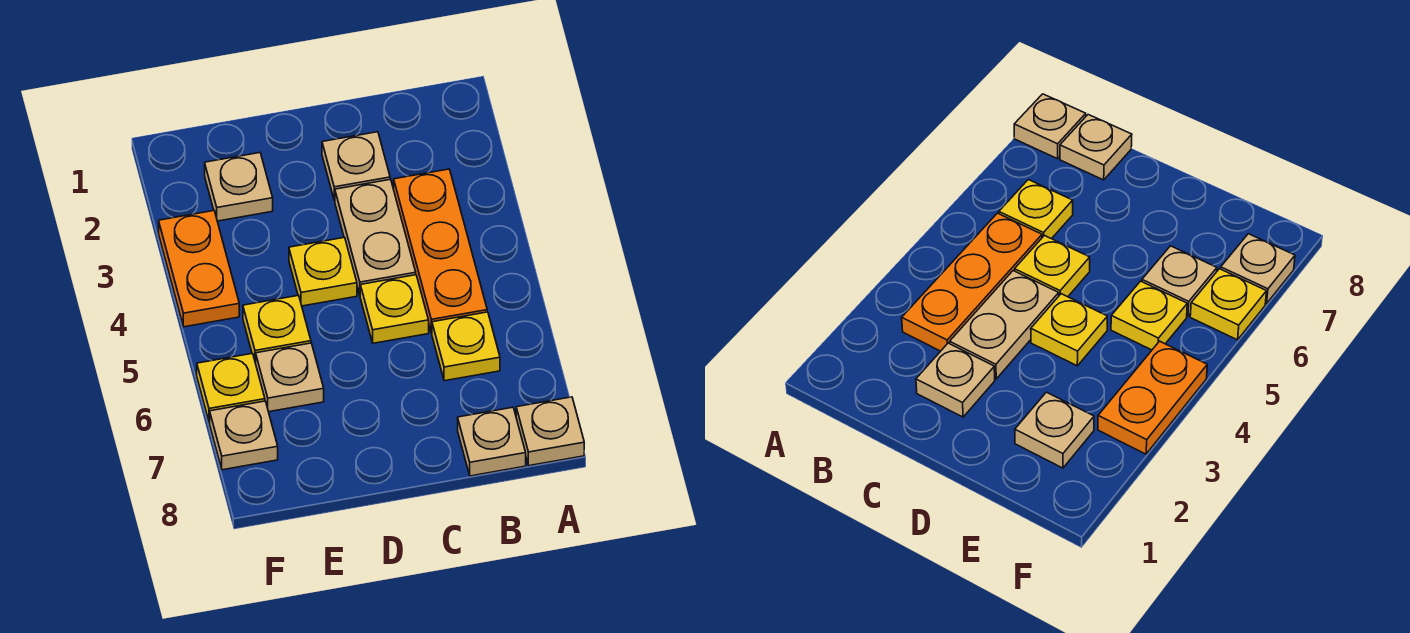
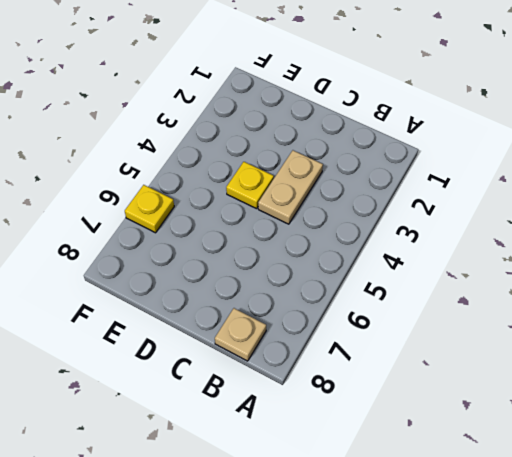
none -> tan 1x1 plate [516,397,584,466]
none -> orange 1x3 plate [394,169,487,333]
none -> yellow 1x1 plate [432,312,500,381]

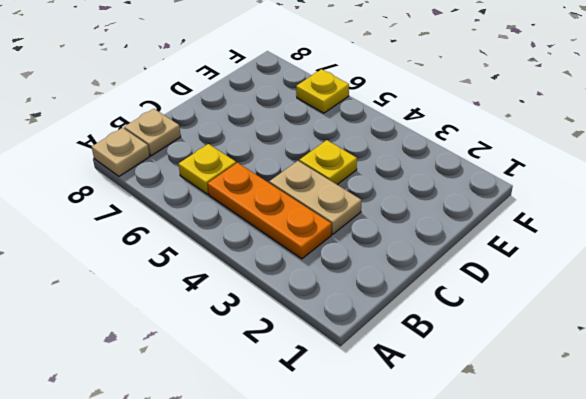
none -> tan 1x1 plate [322,132,390,200]
none -> yellow 1x1 plate [360,275,429,343]
none -> tan 1x1 plate [205,153,273,221]

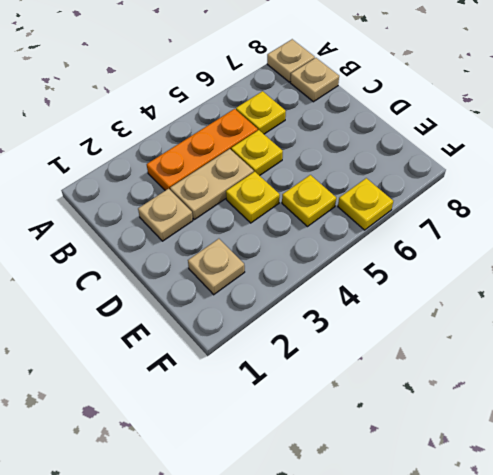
none -> tan 1x1 plate [256,343,324,412]
none -> orange 1x2 plate [159,211,239,327]
none -> tan 1x1 plate [210,401,278,470]

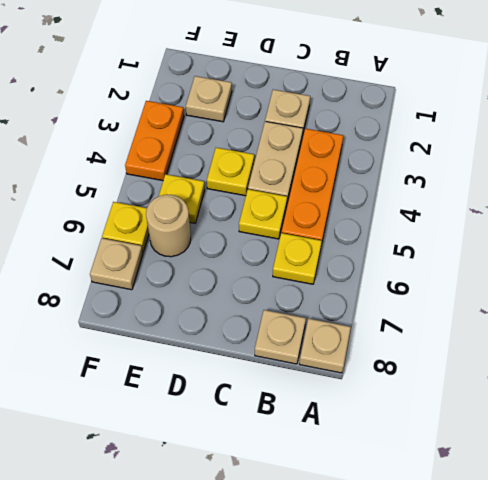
tan 1x1 round brick [146,195,191,257] -> tan 1x1 plate [256,343,324,412]

